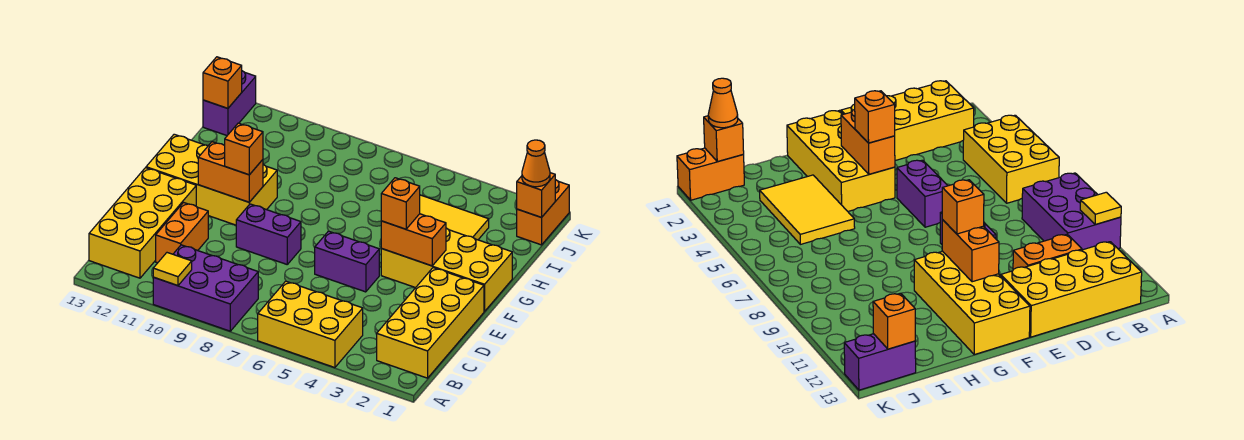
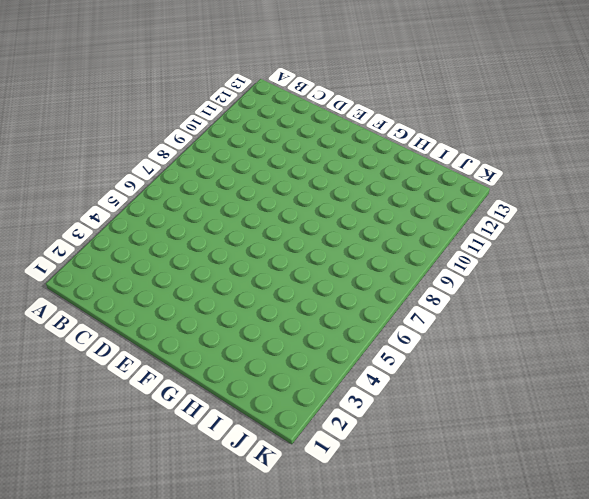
none -> yellow 2x3 brick [258,281,363,368]
none -> purple 2x3 brick [153,245,258,331]
none -> yellow 2x4 brick [377,268,484,378]

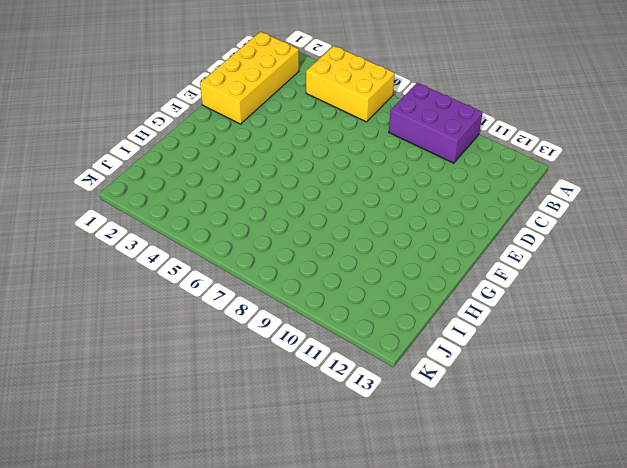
none -> yellow 2x4 brick [89,168,196,278]
none -> orange 1x2 brick [156,203,208,263]
none -> purple 1x2 brick [315,231,379,292]

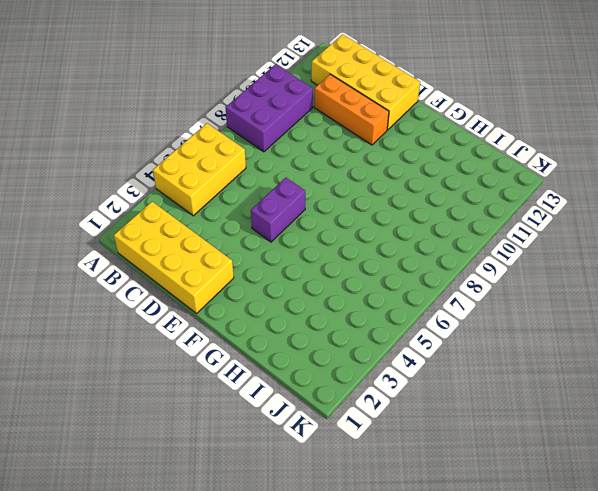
orange 1x3 brick [314,74,389,145] -> orange 1x2 brick [156,203,208,263]
none -> purple 1x2 brick [236,204,301,264]
none -> yellow 2x4 brick [381,228,512,312]
none -> yellow 2x4 brick [146,134,277,225]

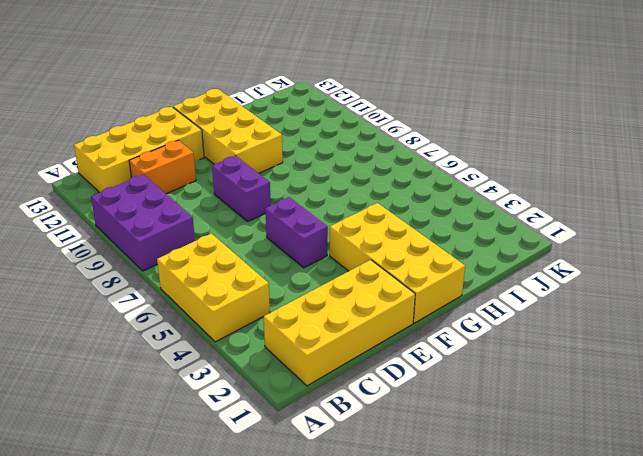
none -> yellow 2x3 tile [420,195,489,240]
none -> orange 1x2 brick [517,180,569,245]
none -> purple 1x2 brick [203,71,256,135]

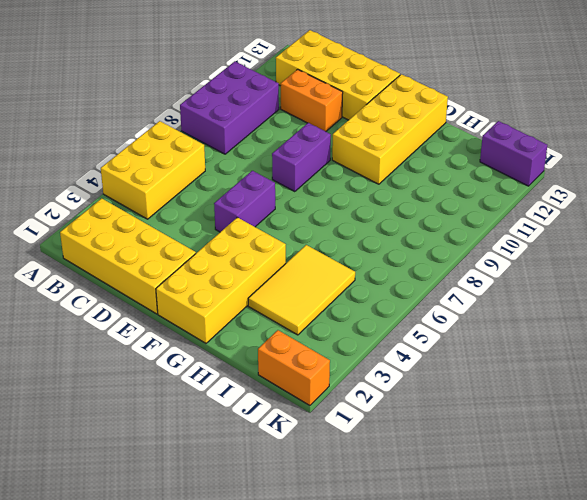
none -> yellow 1x1 tile [153,253,192,286]
none -> orange 1x2 brick [381,214,446,266]
none -> orange 1x2 brick [198,142,263,202]

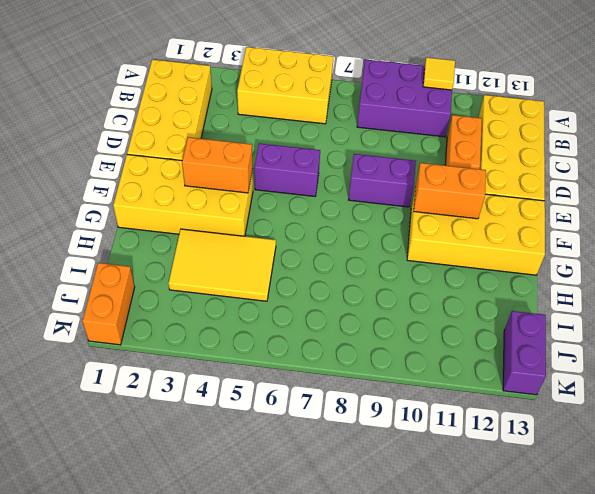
none -> orange 1x1 brick [517,173,555,217]
none -> orange 1x1 brick [203,57,242,108]
none -> orange 1x1 brick [381,178,420,229]

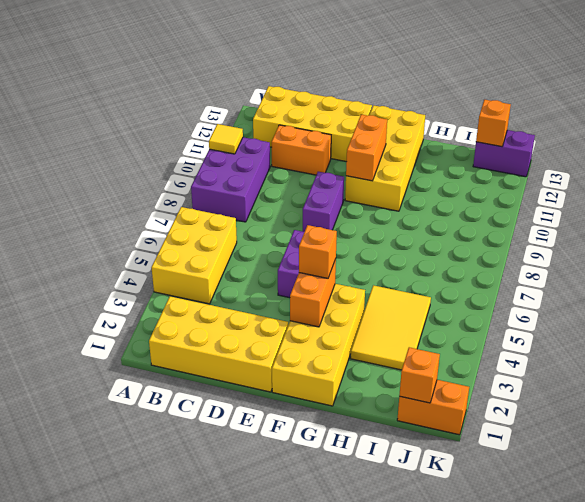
none -> orange 1x1 brick [225,123,263,175]
none -> orange 1x1 cone [522,140,550,187]

